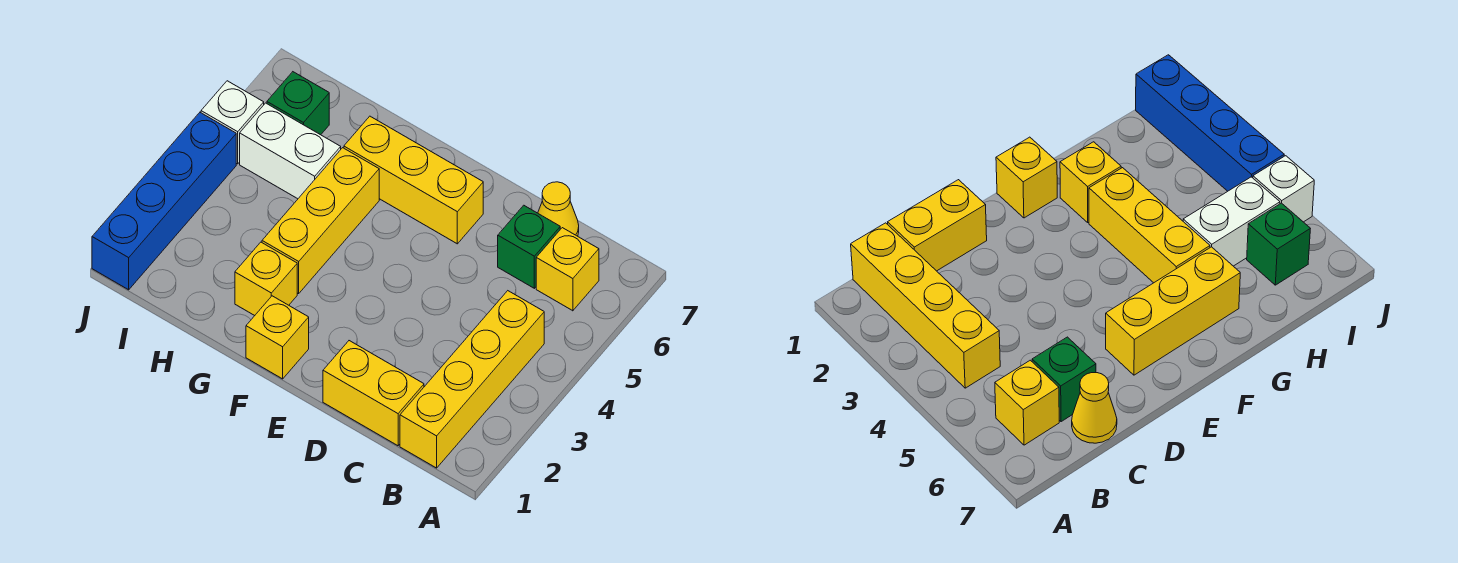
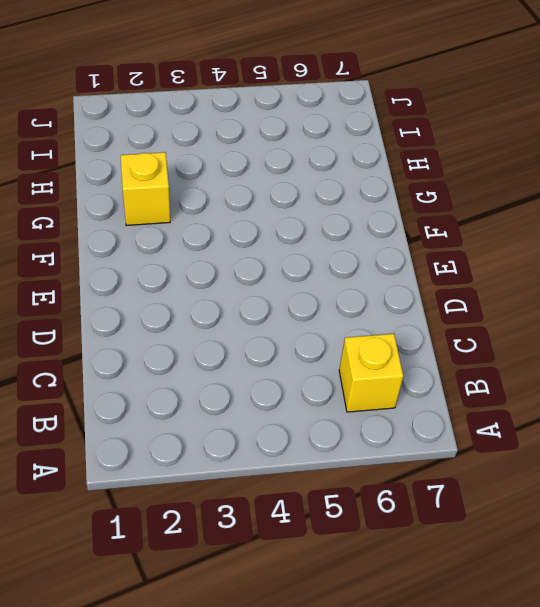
none -> yellow 1x4 brick [400,291,544,468]
none -> yellow 1x2 brick [323,341,424,446]
none -> green 1x1 brick [498,205,560,288]

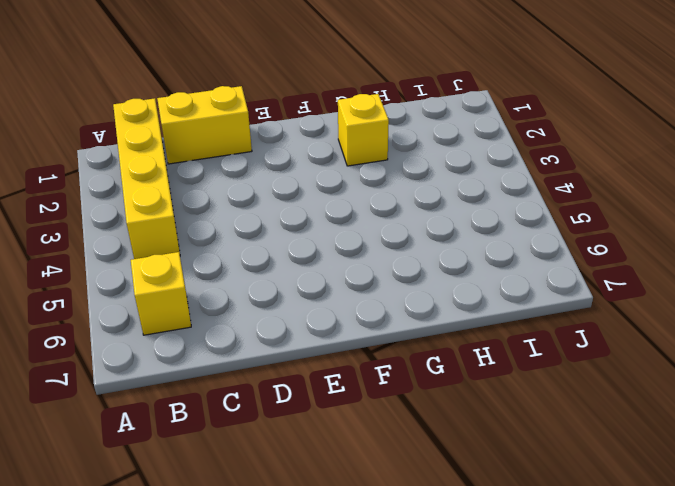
none -> green 1x1 brick [498,205,560,288]
none -> yellow 1x1 cone [538,182,579,236]
none -> yellow 1x3 brick [344,116,483,244]

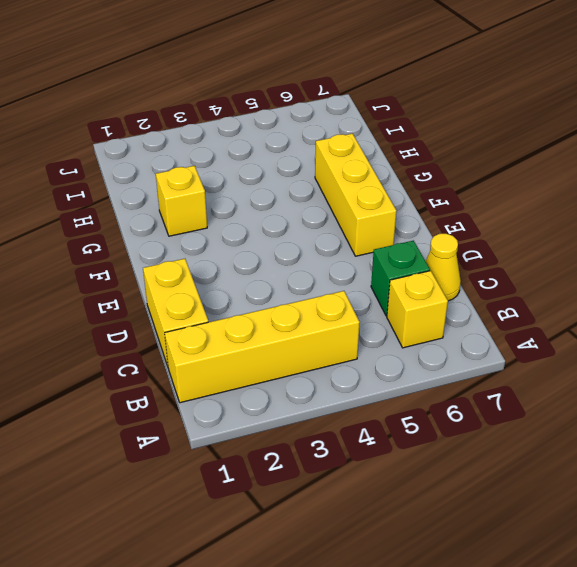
none -> yellow 1x1 brick [246,296,309,379]
none -> yellow 1x3 brick [262,148,379,294]
none -> white 1x2 brick [240,103,341,199]

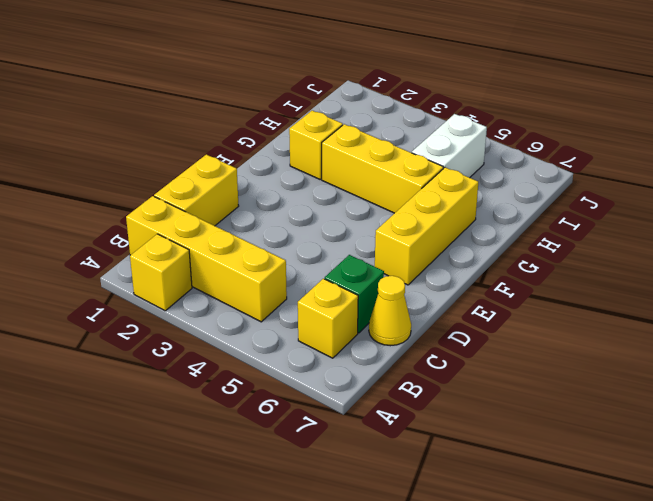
yellow 1x1 brick [130,234,192,311] -> yellow 1x1 brick moved to [246,296,309,379]
none -> green 1x1 brick [267,72,329,135]
none -> blue 1x4 brick [92,113,236,290]
none -> white 1x1 brick [201,81,264,164]

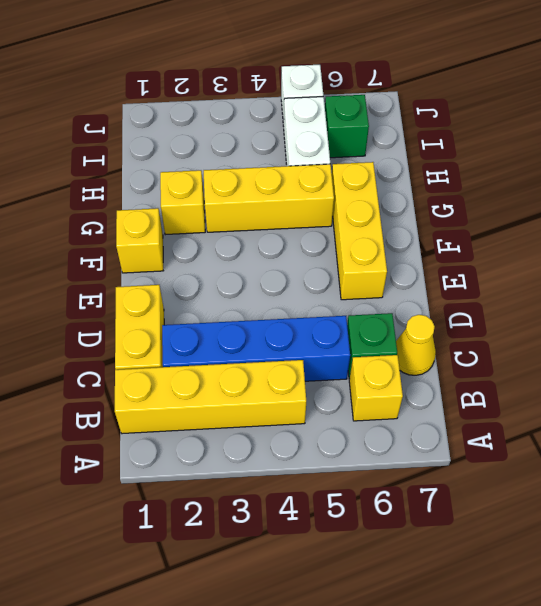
blue 1x4 brick [162,316,350,381] -> blue 1x4 brick moved to [92,113,236,290]

